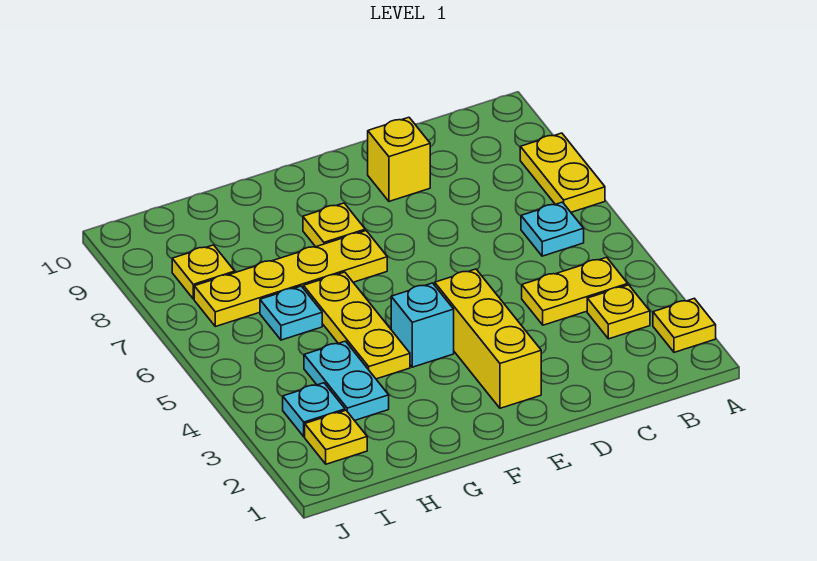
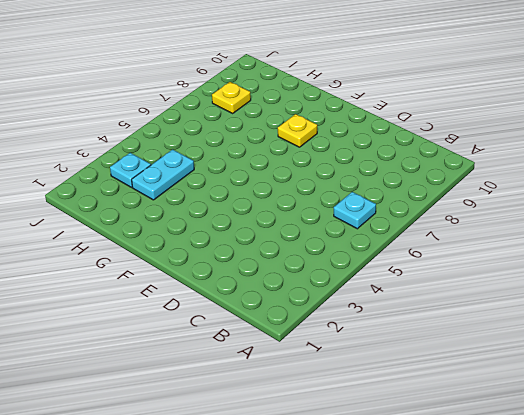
none -> yellow 1x1 plate [653,298,716,352]
none -> yellow 1x2 plate [520,133,605,212]
none -> yellow 1x1 plate [587,285,650,339]

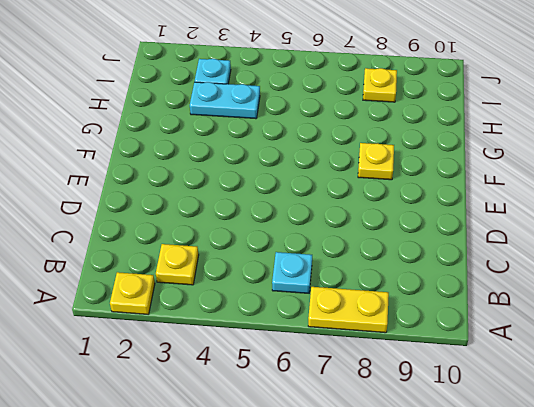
none -> yellow 1x2 plate [522,257,628,325]
none -> yellow 1x1 brick [368,117,430,201]
none -> yellow 1x3 brick [435,269,541,408]

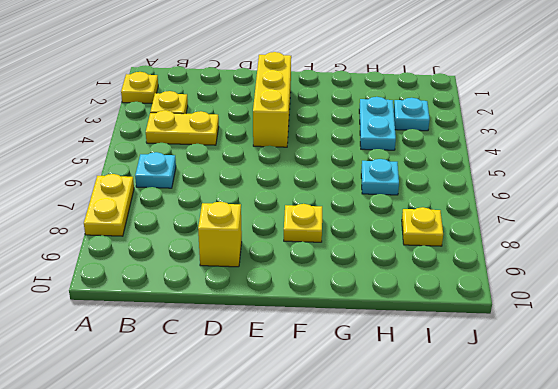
none -> cyan 1x1 brick [391,283,454,367]
none -> yellow 1x4 plate [194,231,387,327]
none -> yellow 1x3 plate [303,272,410,379]

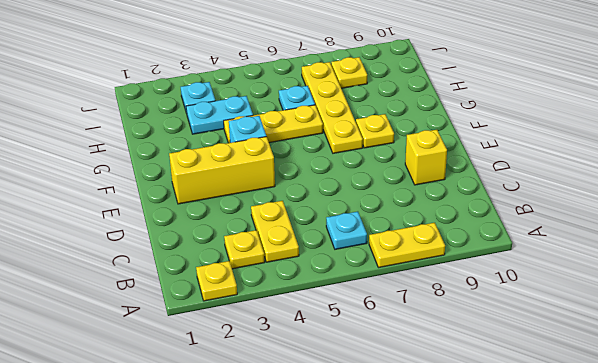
none -> yellow 1x1 plate [305,410,367,464]

